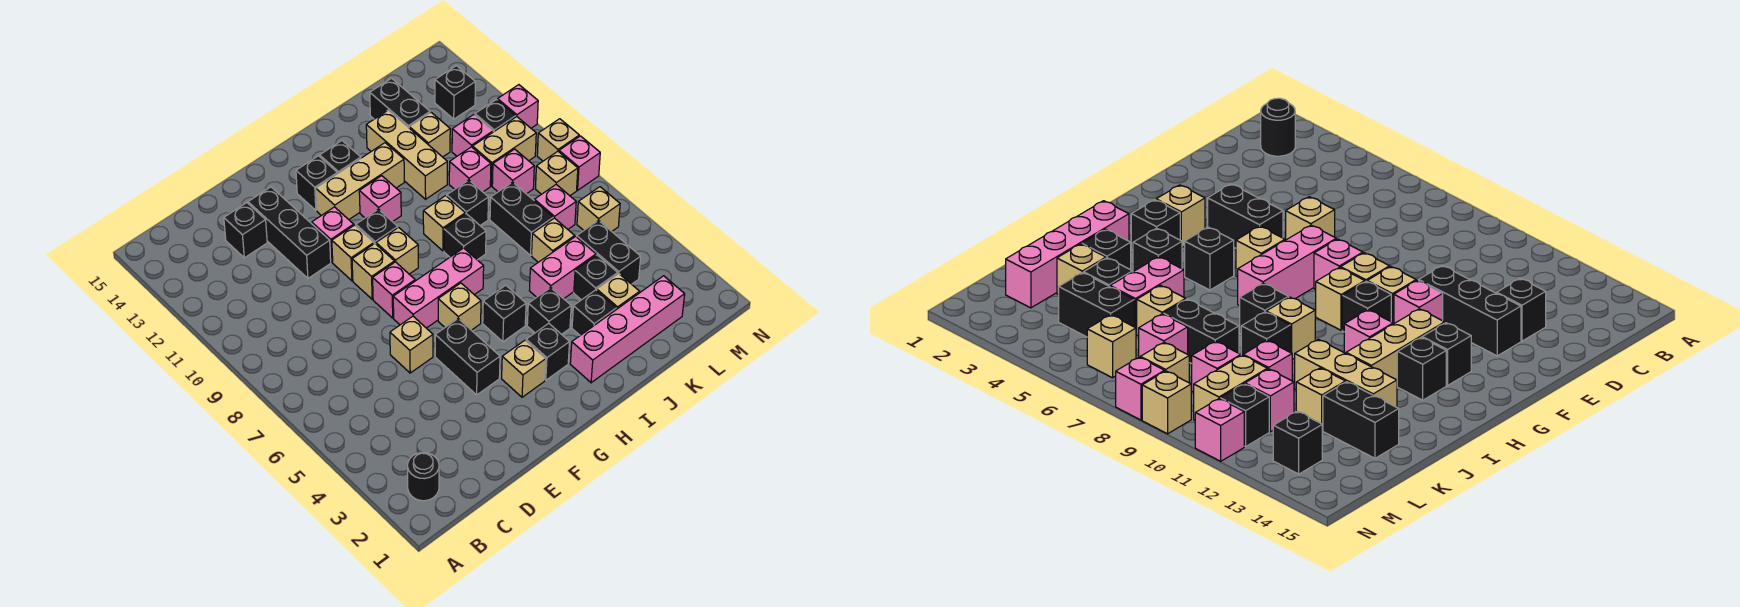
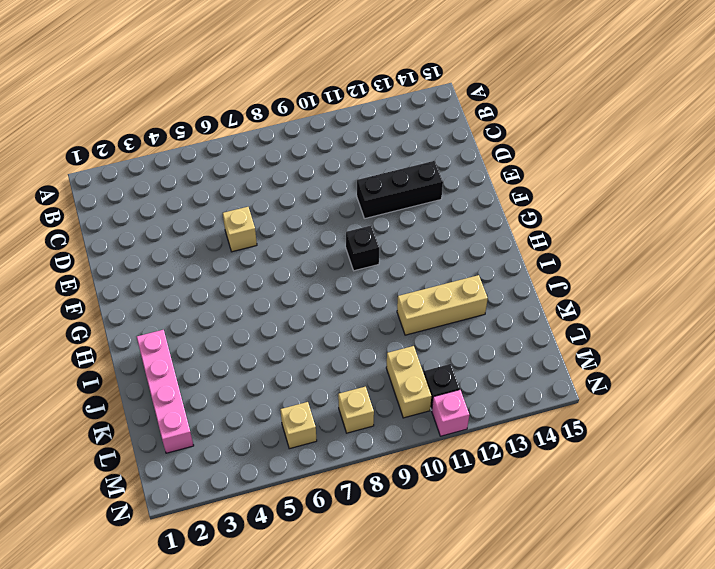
none -> black 1x1 round brick [408,453,439,501]
none -> black 1x1 brick [224,203,267,258]
none -> black 1x2 brick [435,319,500,395]
none -> pink 1x3 brick [393,248,484,328]

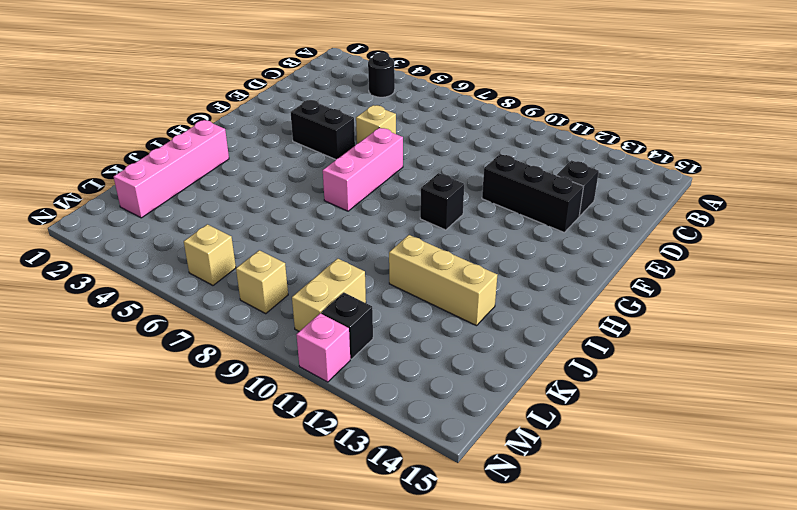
black 1x1 round brick [368,53,395,97] -> black 1x1 round brick moved to [408,453,439,501]
none -> pink 1x1 brick [373,262,415,318]
none -> tan 1x1 brick [352,244,394,299]
none -> tan 1x1 brick [332,225,374,281]
none -> pink 1x1 brick [312,207,354,262]

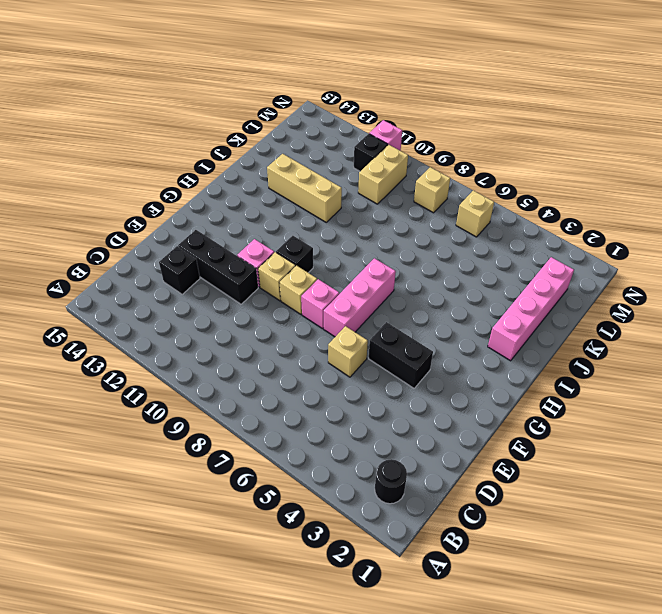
none -> tan 1x1 brick [502,340,546,397]
none -> tan 1x1 brick [438,283,481,330]
none -> tan 1x1 brick [376,227,418,274]
none -> tan 1x3 brick [316,143,404,220]

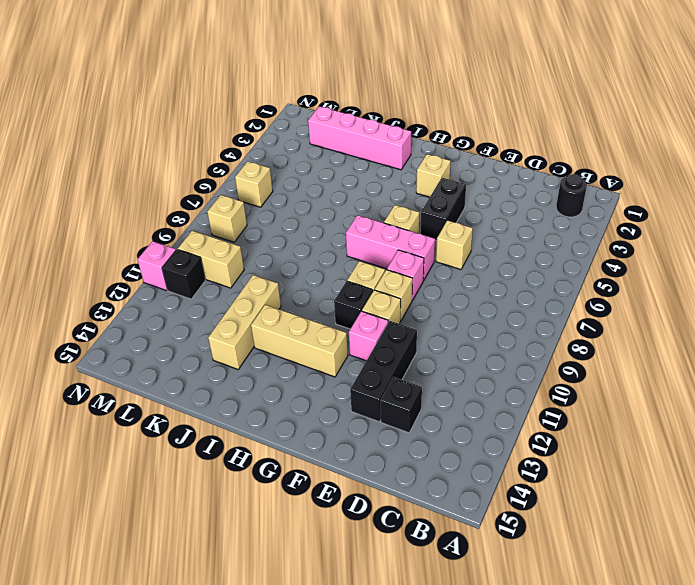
none -> black 1x1 brick [296,156,337,210]
none -> black 1x1 brick [526,323,570,380]
none -> black 1x1 brick [483,285,526,342]
none -> pink 1x1 brick [359,176,401,222]

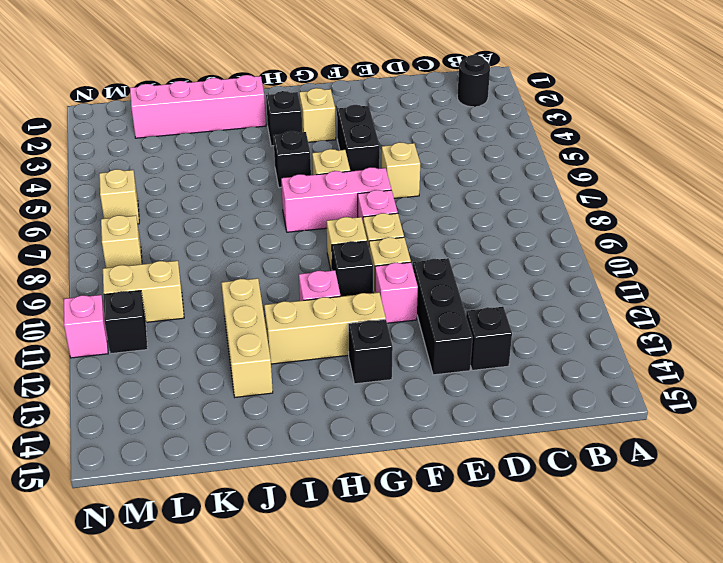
none -> black 1x1 brick [320,141,361,174]
none -> black 1x1 brick [527,288,571,334]
none -> black 1x1 brick [444,214,486,260]
none -> tan 1x1 brick [423,196,465,251]

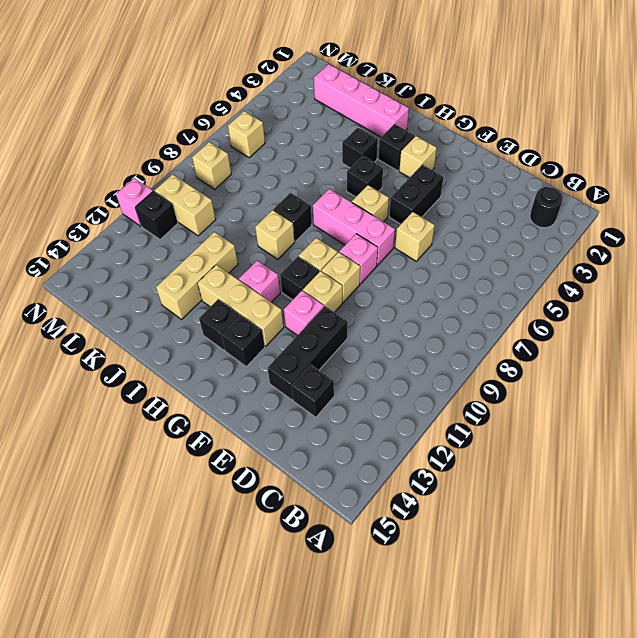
none -> black 1x1 brick [572,290,616,335]
none -> pink 1x2 brick [529,236,596,299]
none -> black 1x1 brick [447,180,488,225]
none -> tan 1x1 brick [597,274,640,309]

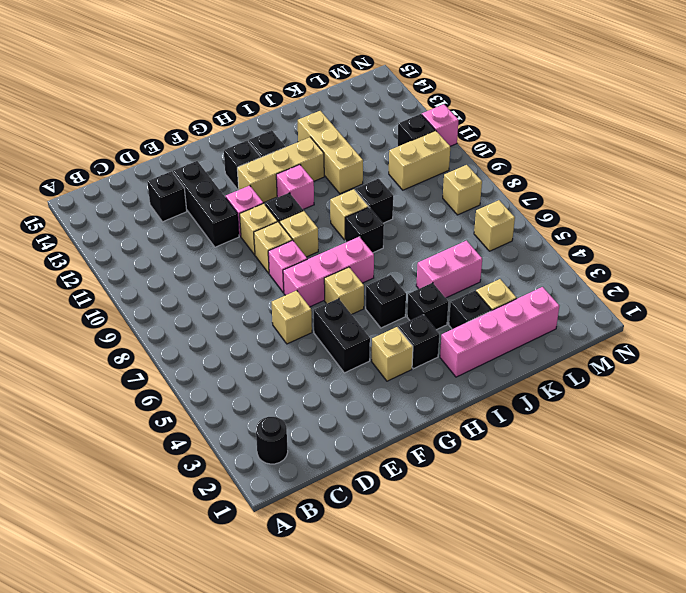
none -> black 1x1 brick [574,255,618,300]
none -> tan 1x1 brick [532,218,575,262]
none -> black 1x2 brick [490,182,553,255]
none -> pink 1x1 brick [449,147,491,192]

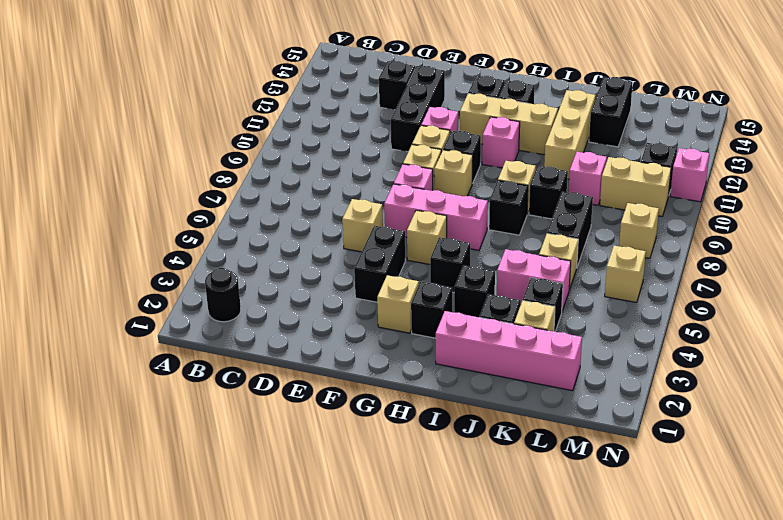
none -> tan 1x1 brick [409,113,450,157]
none -> black 1x2 brick [577,220,641,284]
none -> pink 1x1 brick [534,185,576,229]
none -> pink 1x1 brick [492,149,534,194]

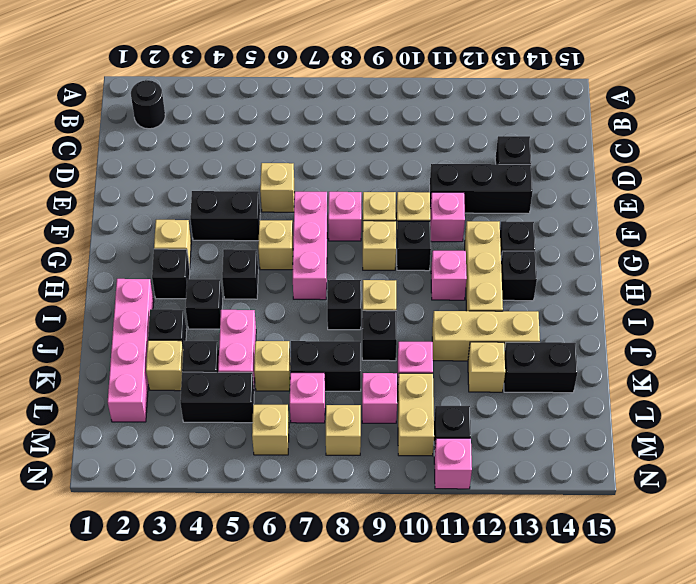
none -> pink 1x1 brick [452,115,493,156]
none -> black 1x1 brick [435,66,475,119]
none -> pink 1x1 brick [559,136,600,190]
none -> tan 1x1 brick [537,119,579,161]

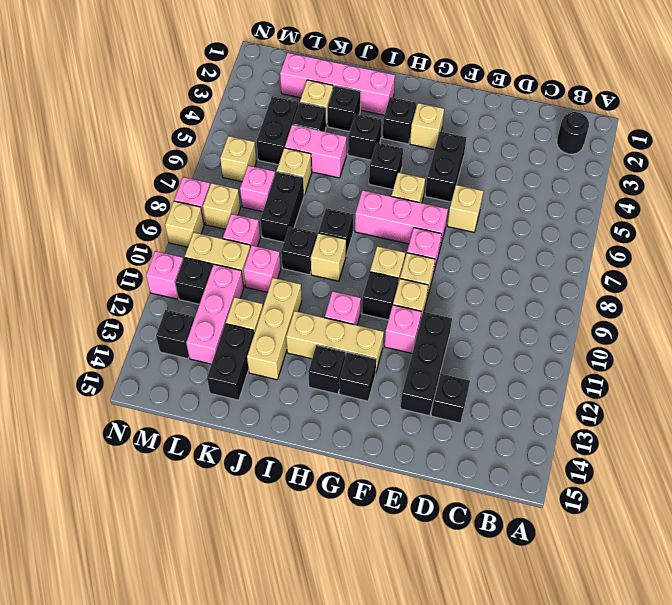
pink 1x3 brick [186,264,244,364] -> pink 1x1 brick [452,115,493,156]

